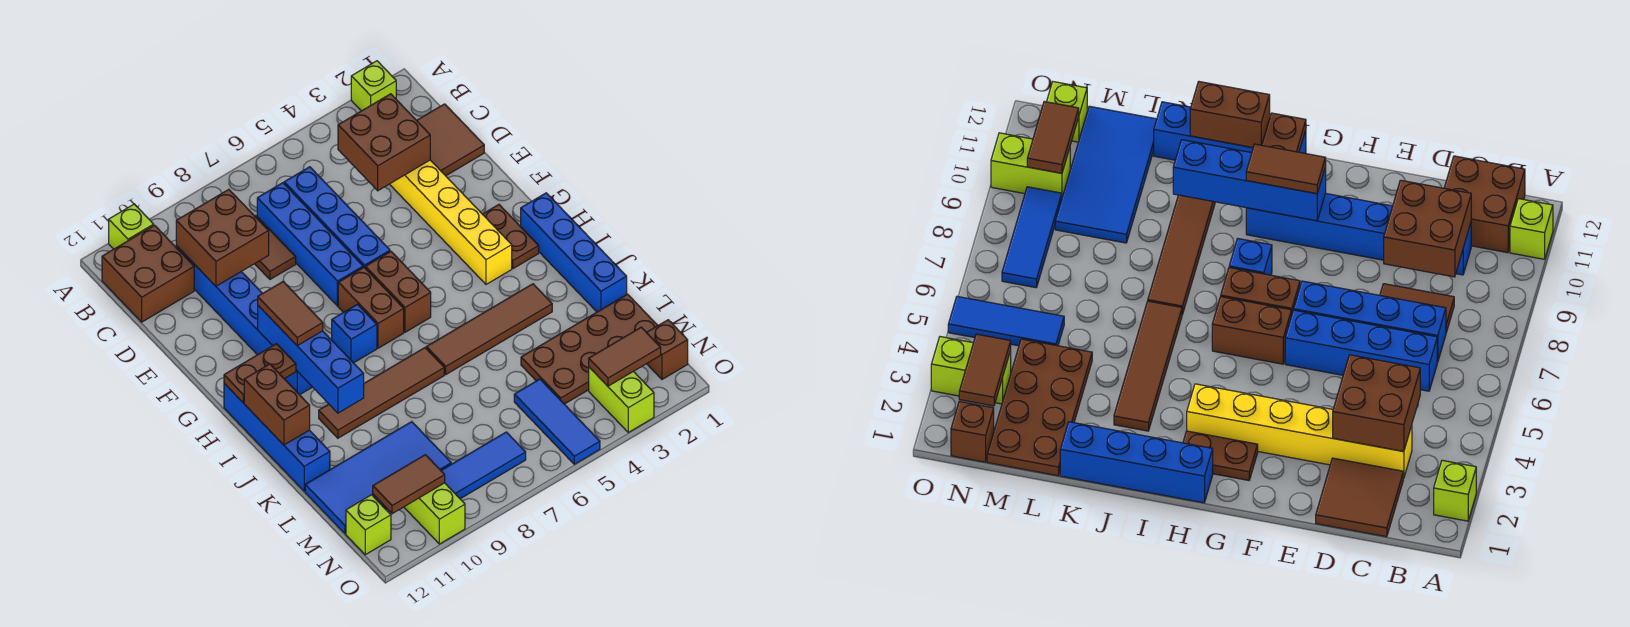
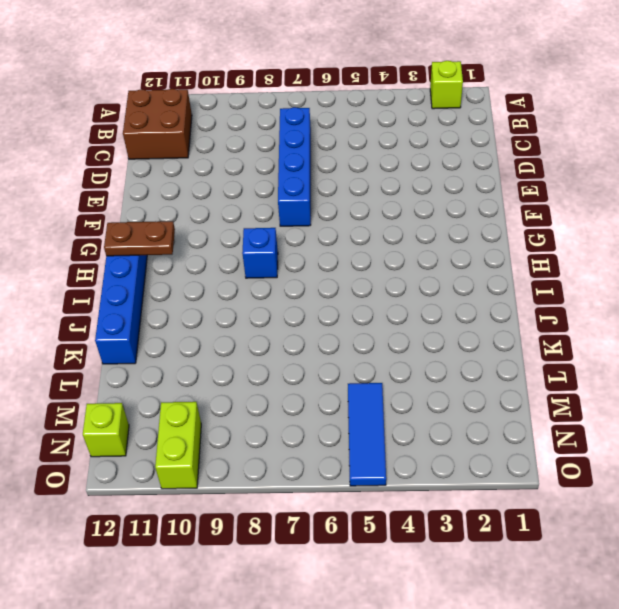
none -> lime 1x1 brick [109,204,154,249]
none -> brown 2x2 tile [417,104,484,176]
none -> yellow 1x6 brick [390,160,512,284]
none -> blue 1x4 brick [284,167,390,267]

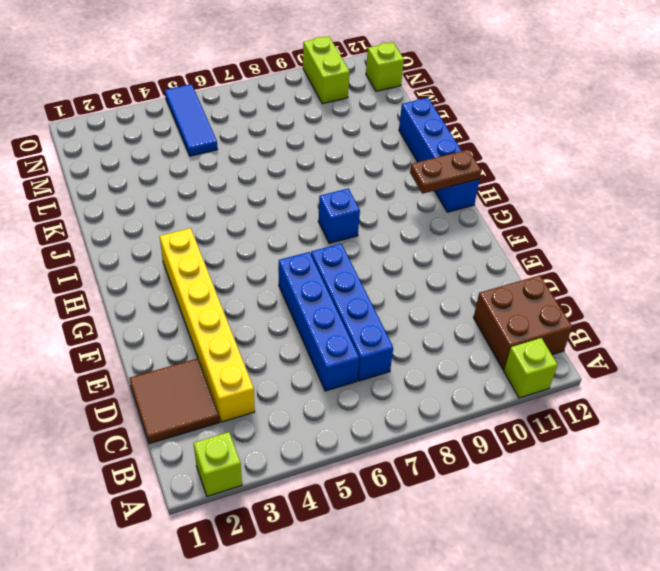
none -> brown 1x2 tile [255,215,296,279]
none -> blue 1x6 brick [176,246,312,395]
none -> brown 1x2 plate [483,205,539,269]
none -> brown 1x2 brick [365,252,431,332]

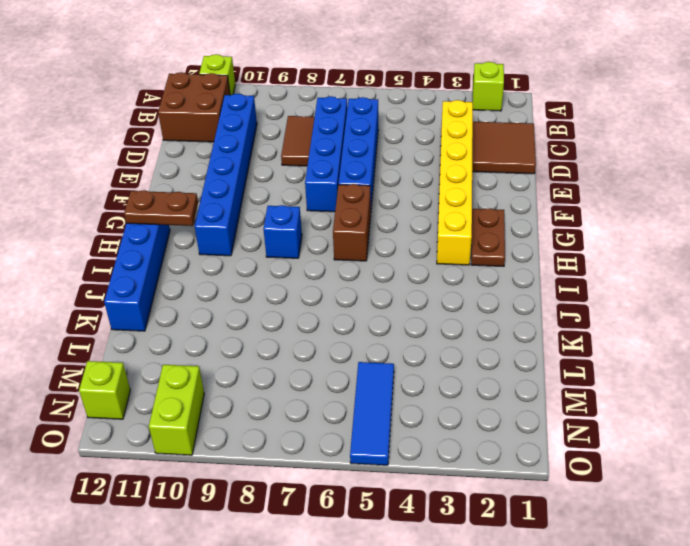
none -> brown 1x2 brick [338,267,404,348]
none -> blue 1x4 brick [521,193,627,312]
none -> brown 1x4 tile [426,284,552,374]
none -> brown 1x4 tile [319,348,444,438]

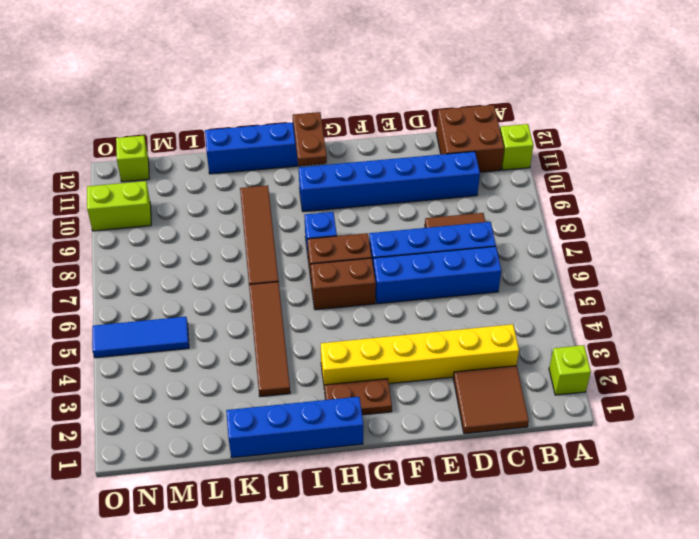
none -> brown 2x4 plate [521,294,658,404]
none -> blue 2x4 tile [305,422,451,533]
none -> brown 1x1 brick [646,320,688,379]
none -> lime 1x2 brick [589,367,654,432]

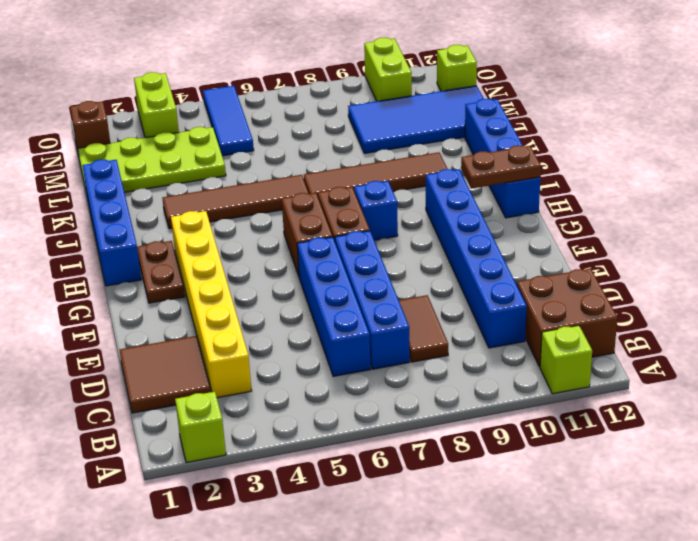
lime 2x4 plate [78,127,226,194] -> brown 2x4 plate [521,294,658,404]
none -> blue 1x3 tile [441,432,526,499]
none -> brown 2x2 brick [338,94,430,191]
none -> brown 2x2 brick [176,189,269,286]
none -> blue 1x4 brick [258,306,364,413]

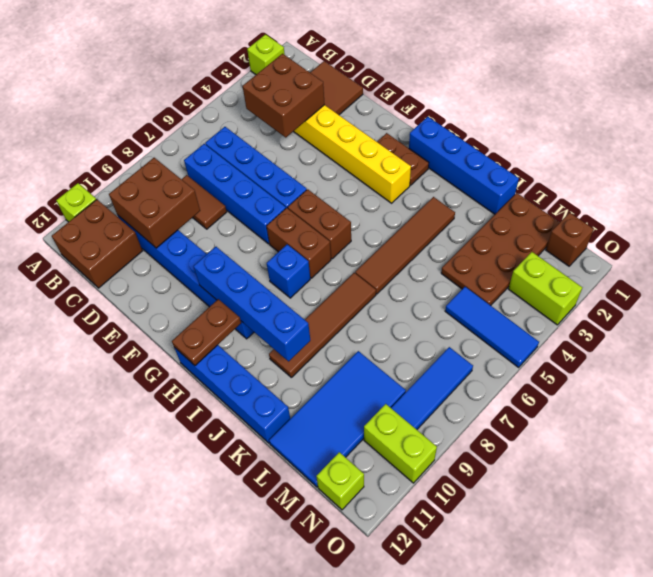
none -> brown 1x2 brick [244,364,310,445]
none -> brown 1x2 tile [589,327,661,386]
none -> brown 1x2 tile [373,455,445,514]
none -> brown 1x2 tile [258,282,323,346]

